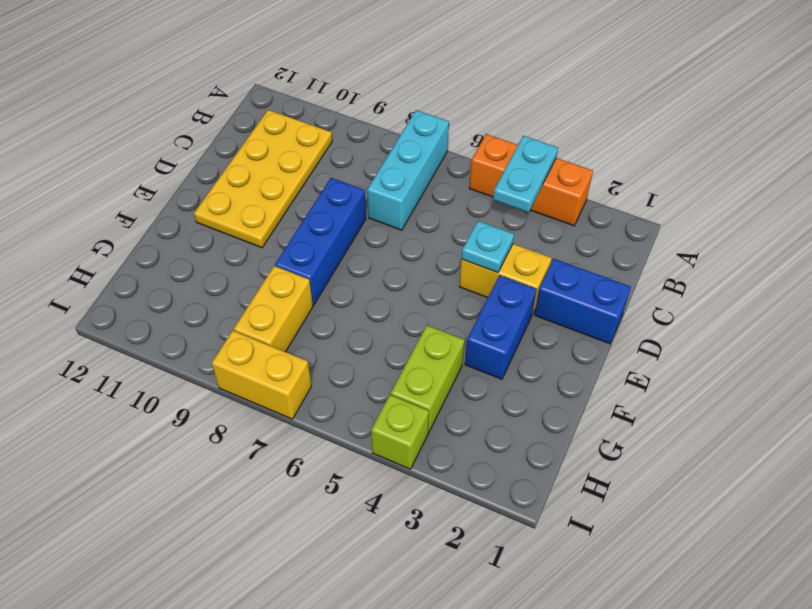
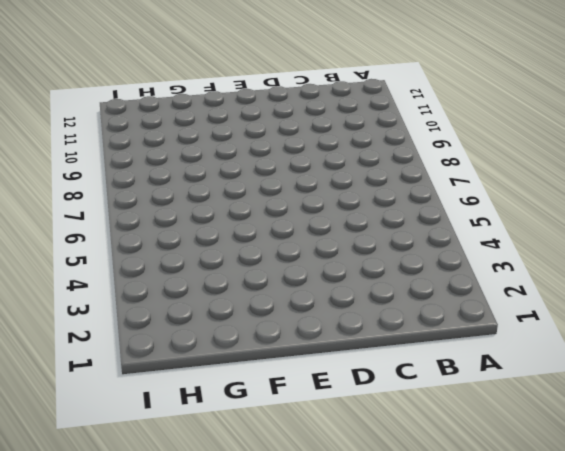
none -> orange 1x3 brick [469,134,593,226]
none -> cyan 1x3 brick [367,110,449,230]
none -> yellow 2x4 plate [194,110,332,248]

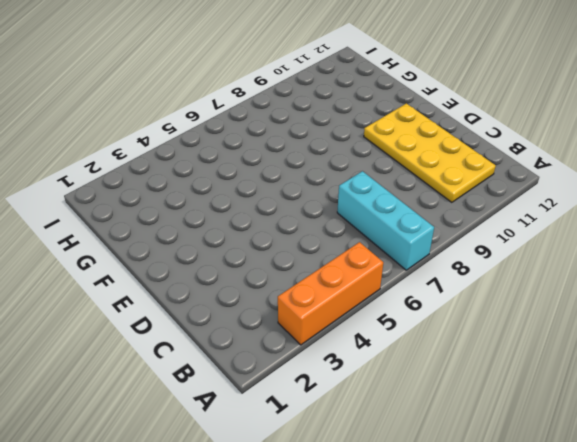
none -> blue 1x2 brick [535,259,631,344]
none -> yellow 1x2 brick [459,244,552,314]
none -> blue 1x3 brick [275,178,366,305]

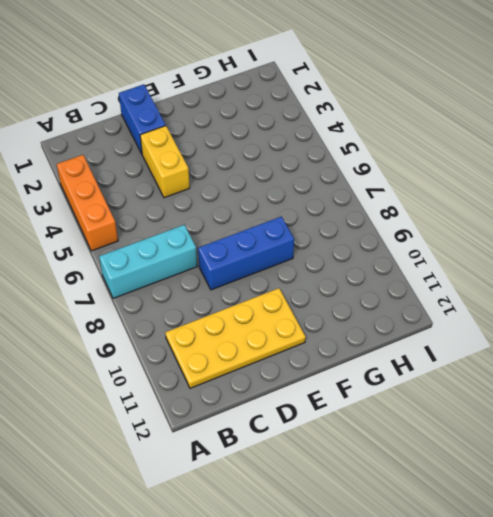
none -> blue 1x2 brick [465,275,537,379]
none -> lime 1x2 brick [391,325,464,433]
none -> yellow 1x2 brick [234,266,313,352]

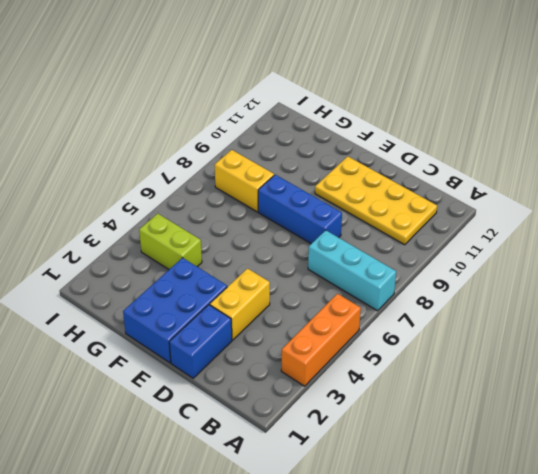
blue 2x3 brick [123,258,227,363] -> blue 1x2 brick [465,275,537,379]
none -> lime 1x1 brick [371,395,429,469]
none -> yellow 1x2 brick [212,330,312,419]
none -> cyan 1x2 plate [493,136,558,212]

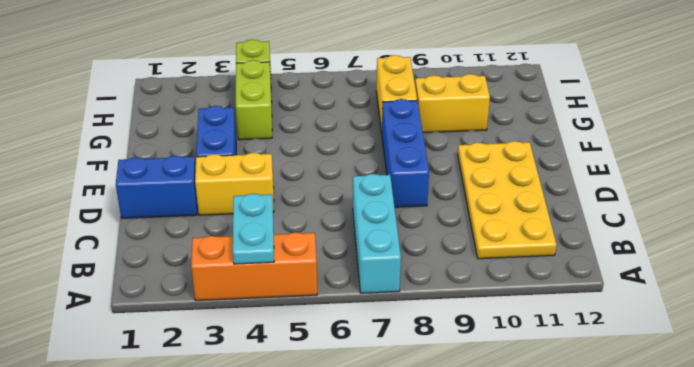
yellow 1x2 brick [415,74,490,133] -> yellow 1x2 brick moved to [212,330,312,419]
none -> cyan 1x1 plate [462,221,514,273]

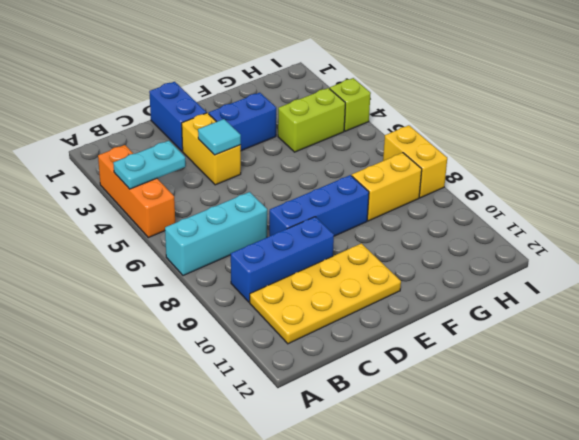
blue 1x3 brick [231,217,334,302] -> none
cyan 1x1 tile [198,119,241,155] -> cyan 1x1 plate [462,221,514,273]

